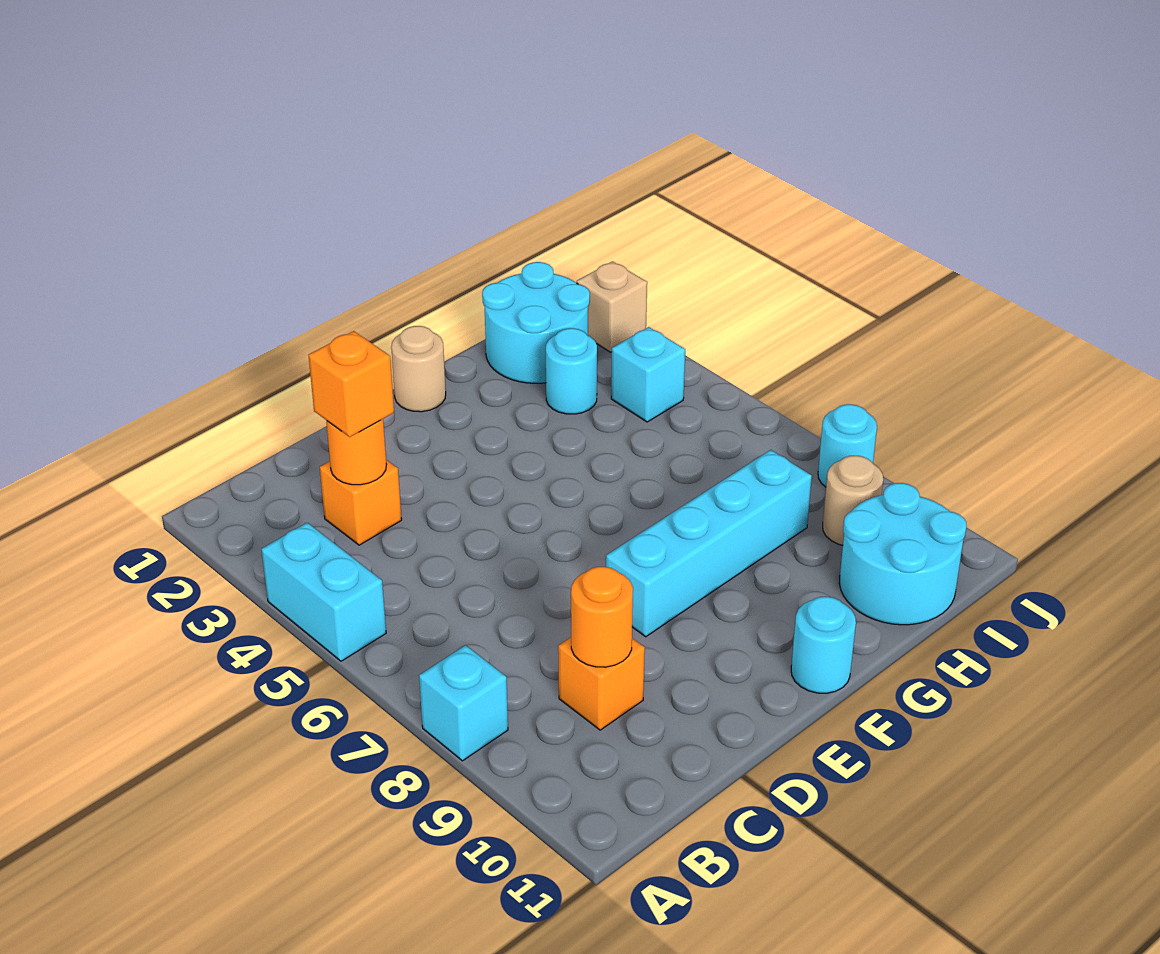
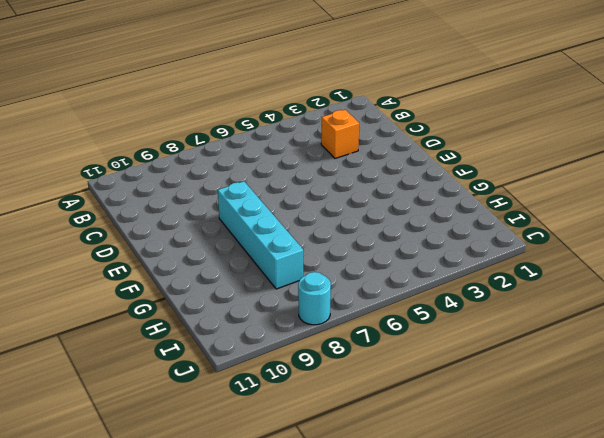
none -> cyan 1x2 brick [261,523,386,661]
none -> cyan 1x1 brick [419,645,508,761]
none -> orange 1x1 brick [558,637,645,730]

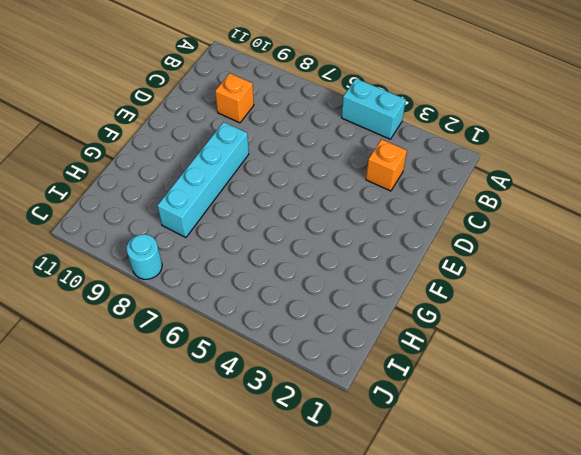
none -> cyan 1x1 brick [419,645,508,761]
none -> tan 1x1 round brick [391,326,446,412]
none -> cyan 1x1 round brick [791,597,856,693]

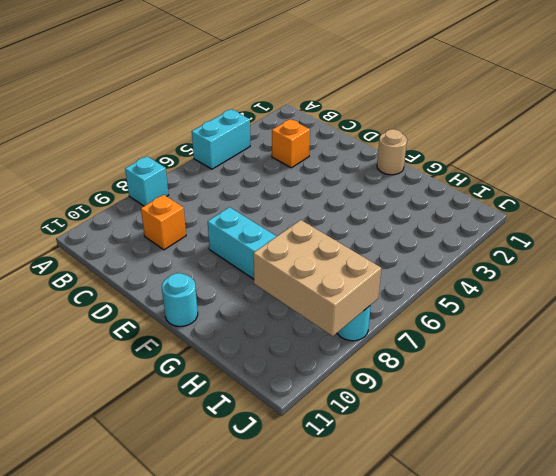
tan 2x3 brick [253,220,381,336] -> none
none -> cyan 2x2 round brick [482,262,590,383]
none -> cyan 1x1 round brick [546,328,597,414]
none -> cyan 2x2 round brick [839,483,966,625]

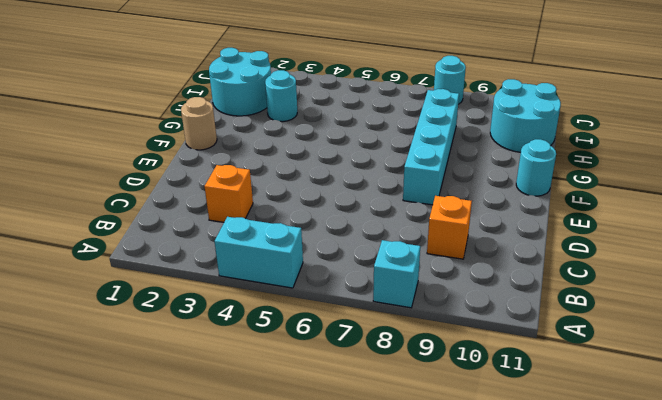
none -> cyan 1x1 brick [611,327,685,422]
none -> tan 1x1 round brick [823,456,883,545]
none -> tan 1x1 brick [577,261,647,352]

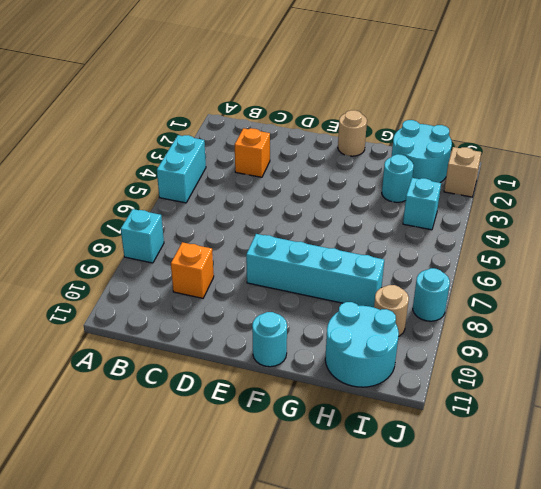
none -> orange 1x1 round brick [326,419,387,485]
none -> orange 1x1 round brick [571,567,633,667]
none -> orange 1x1 brick [309,331,394,437]

